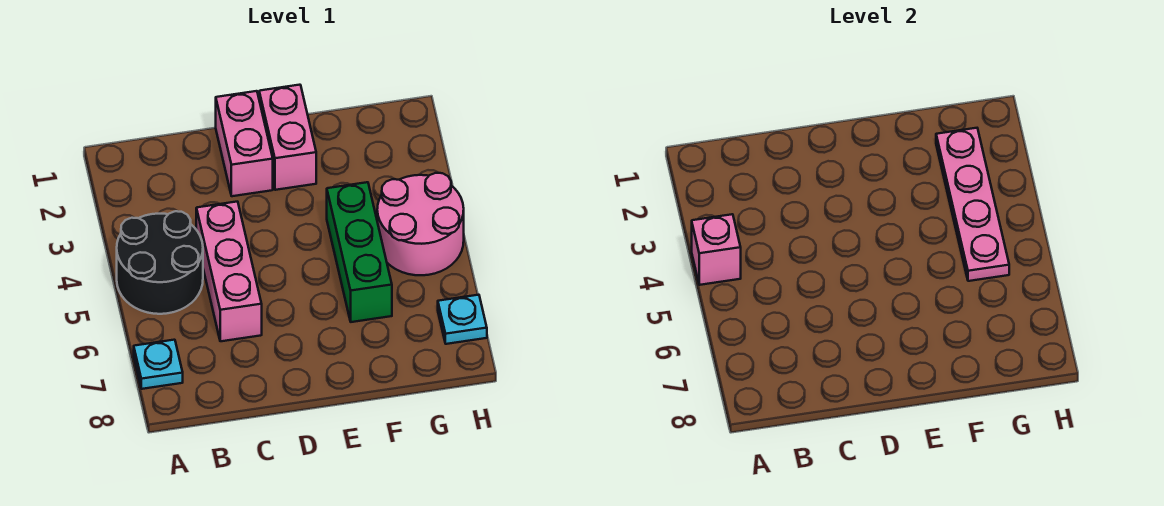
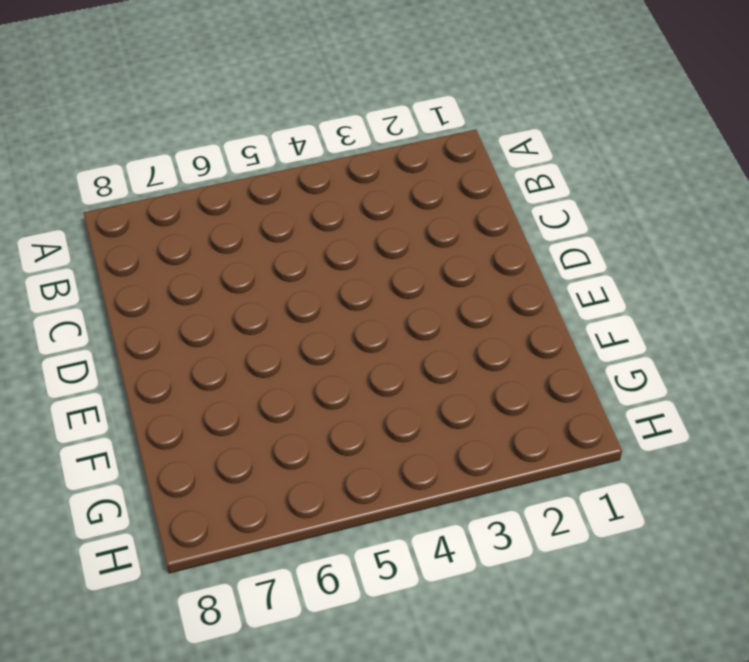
none -> black 2x2 round brick [117,211,203,314]
none -> cyan 1x1 plate [134,340,183,389]

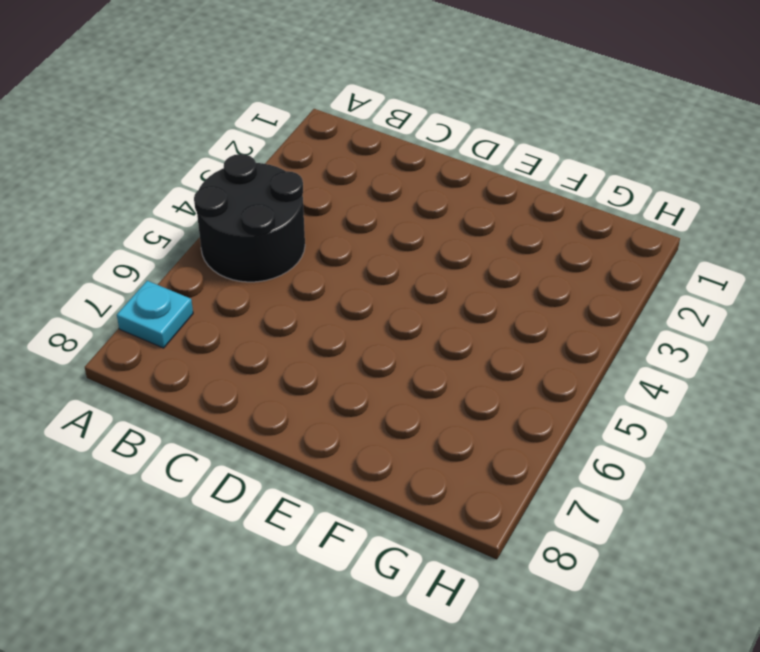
none -> pink 1x3 brick [196,202,262,341]
none -> pink 1x2 brick [216,91,273,196]

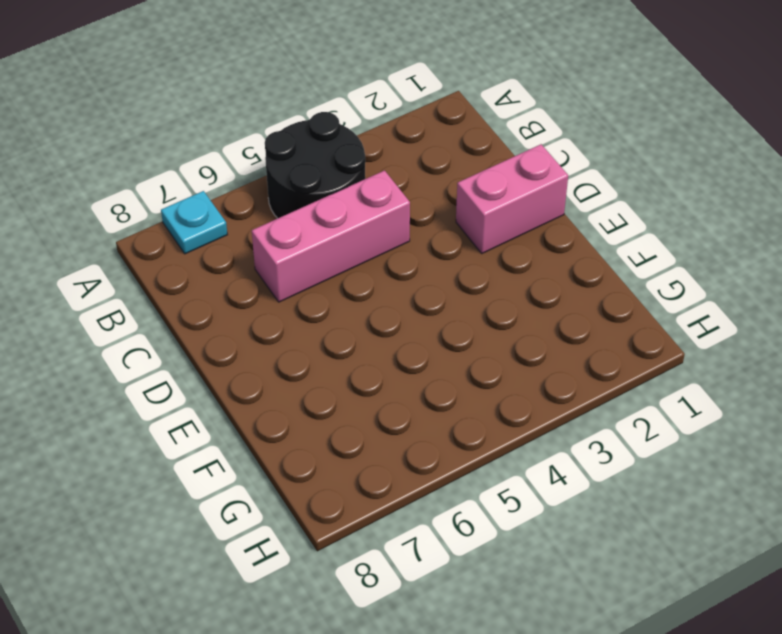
none -> pink 1x2 brick [259,85,316,190]
none -> green 1x3 brick [327,182,392,322]

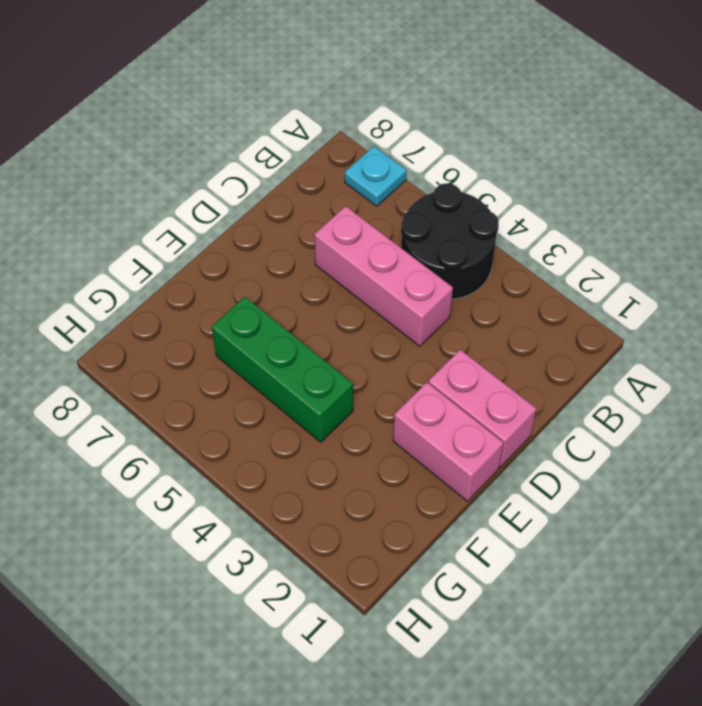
none -> pink 2x2 round brick [377,173,464,275]
none -> cyan 1x1 plate [438,295,487,344]

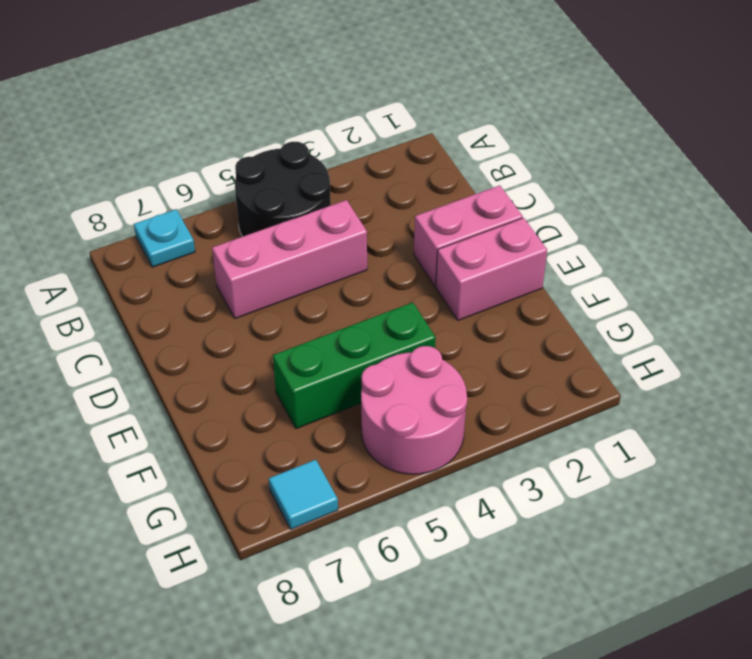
cyan 1x1 tile [269,460,338,529] -> cyan 1x1 plate [438,295,487,344]
none -> pink 1x1 brick [692,214,741,285]
none -> pink 1x4 plate [936,128,1009,281]

